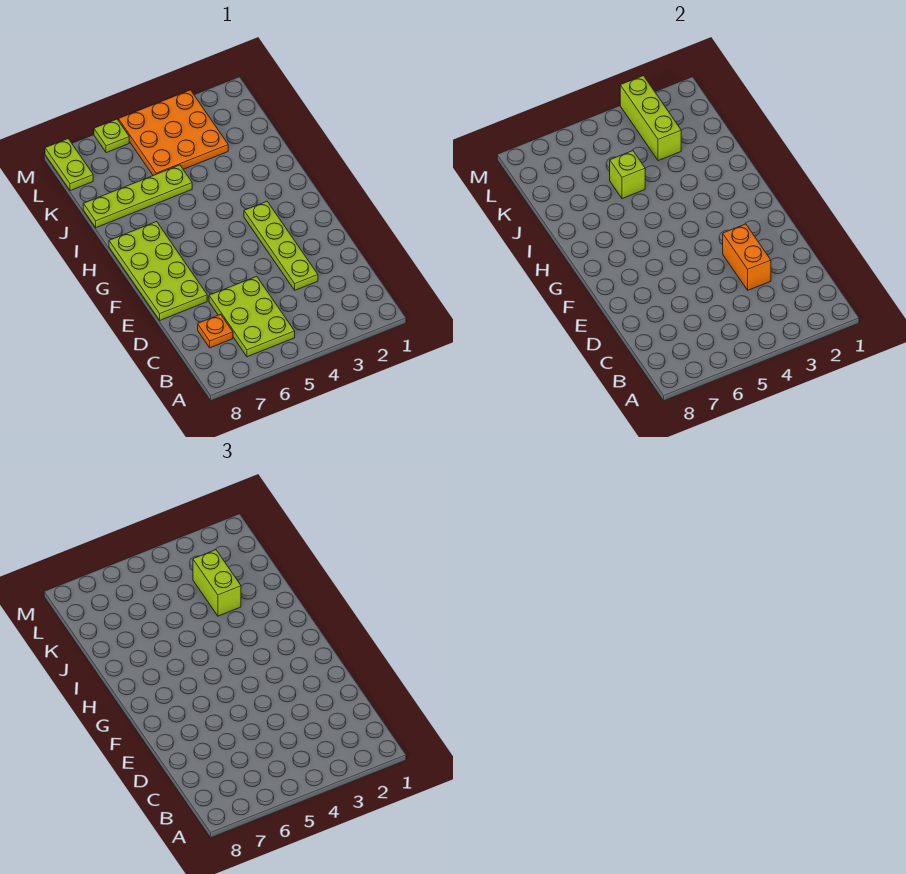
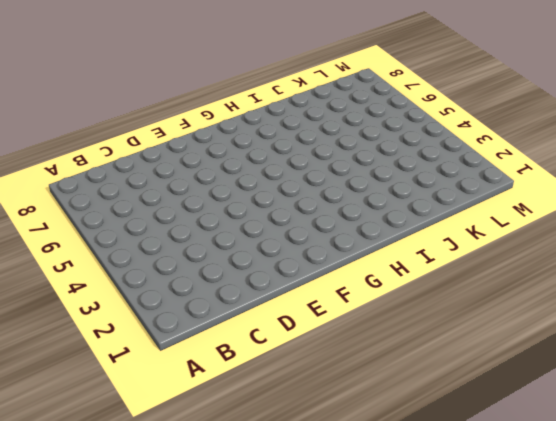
none -> lime 2x3 plate [209,276,295,357]
none -> orange 1x1 plate [198,314,233,348]
none -> lime 1x4 plate [244,201,318,290]

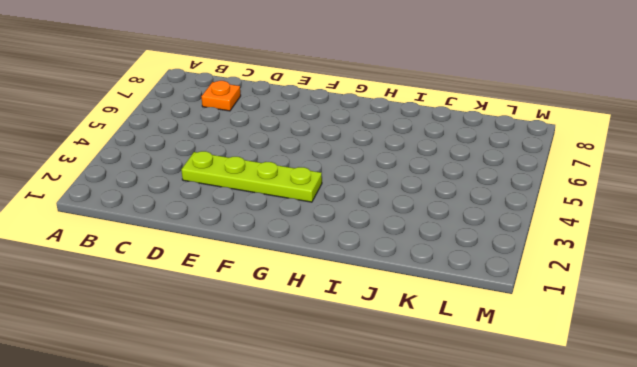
none -> lime 2x3 plate [209,276,295,357]
none -> lime 2x4 plate [109,222,207,320]
none -> lime 1x4 plate [83,165,192,228]

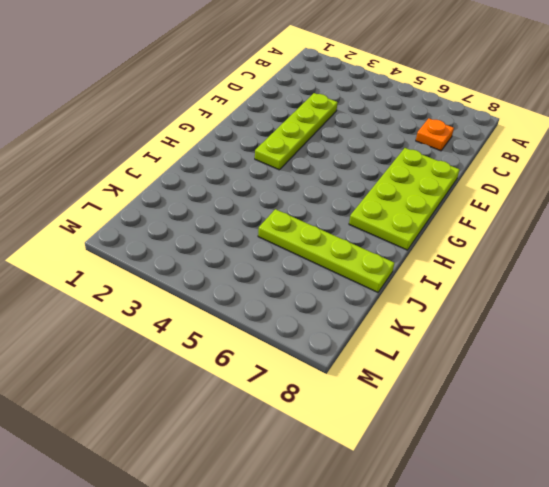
none -> lime 2x3 plate [209,276,295,357]
none -> orange 3x3 plate [118,90,228,175]
none -> lime 1x2 plate [45,139,93,191]

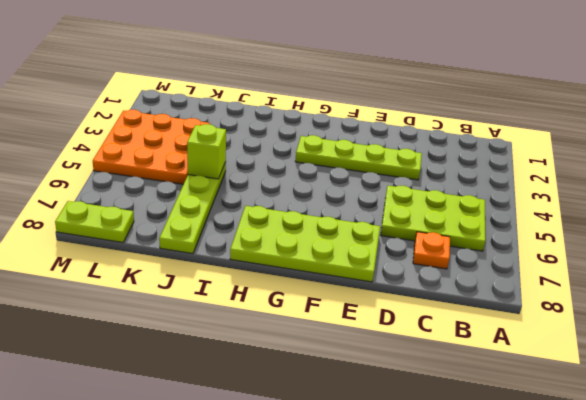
none -> lime 1x1 plate [94,119,129,153]
none -> orange 1x2 brick [723,224,771,290]
none -> lime 1x3 brick [620,76,681,161]

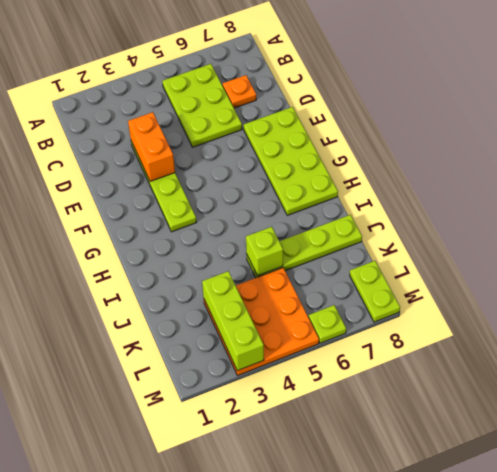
none -> lime 1x2 brick [193,550,241,616]

